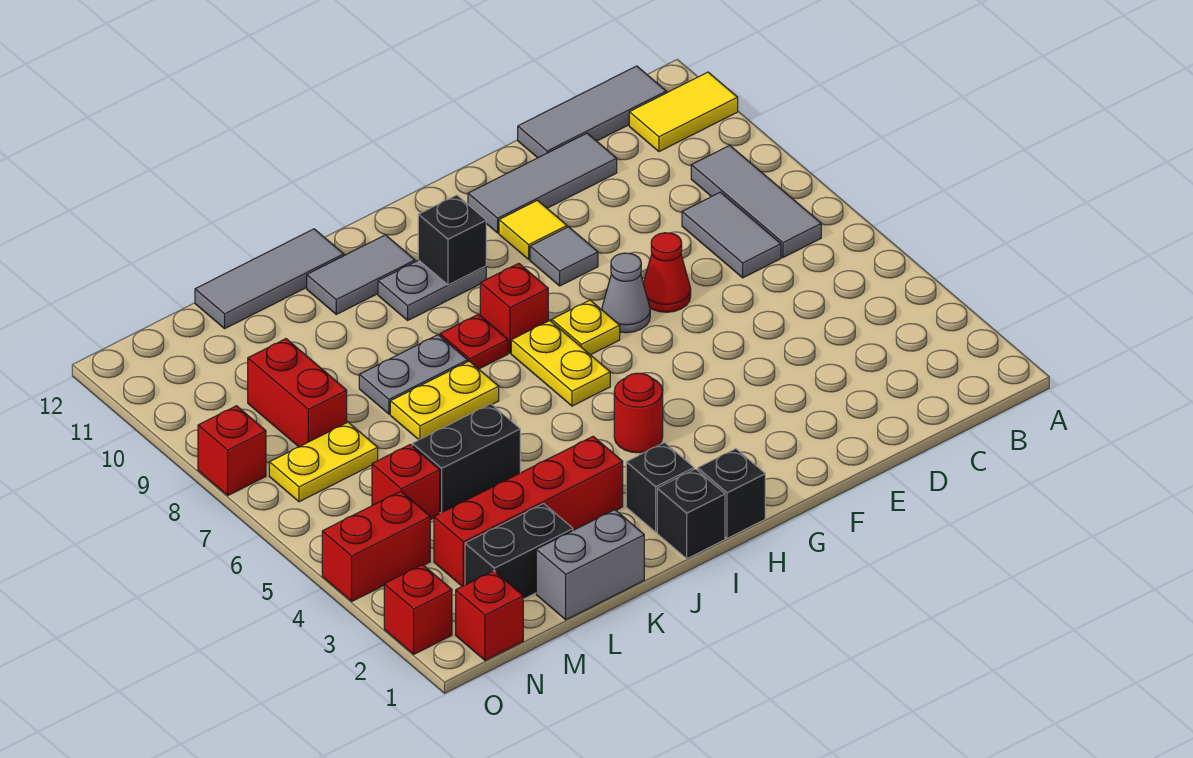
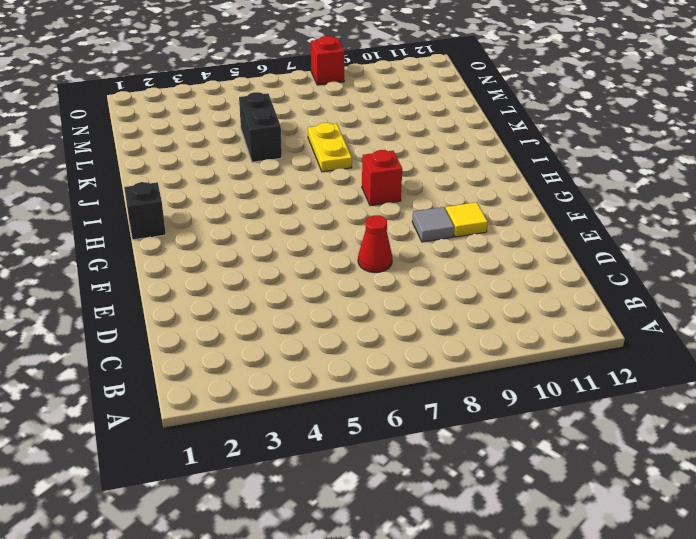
none -> yellow 1x2 tile [629,72,738,152]
none -> grey 1x3 tile [691,145,821,257]
none -> grey 1x3 tile [518,66,666,158]
none -> grey 1x2 tile [682,192,781,278]

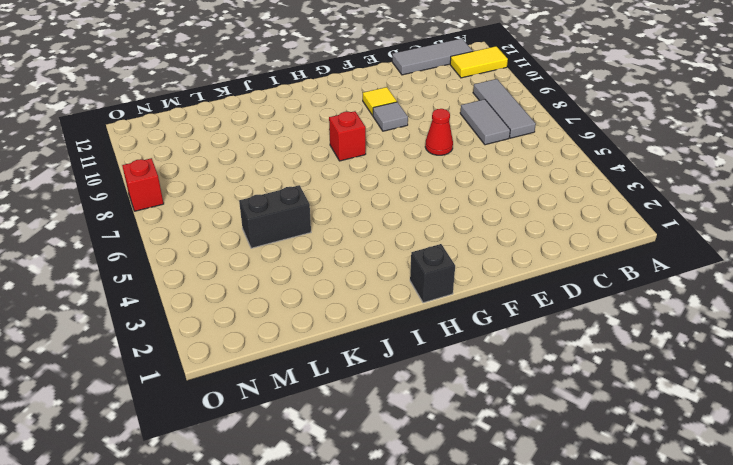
none -> grey 1x3 tile [468,133,617,233]
none -> grey 1x1 cone [602,253,650,333]
none -> yellow 1x1 plate [552,300,620,355]
none -> red 1x1 round brick [614,373,663,453]

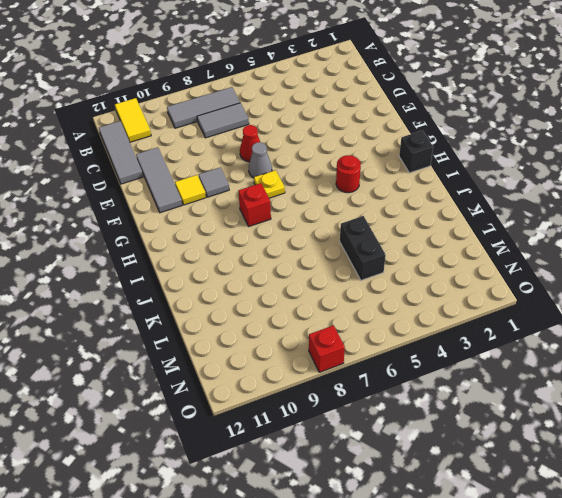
none -> yellow 1x2 plate [511,321,610,406]
none -> grey 1x2 plate [378,260,486,320]
none -> black 1x1 brick [657,469,725,559]
none -> black 1x1 brick [626,443,694,532]

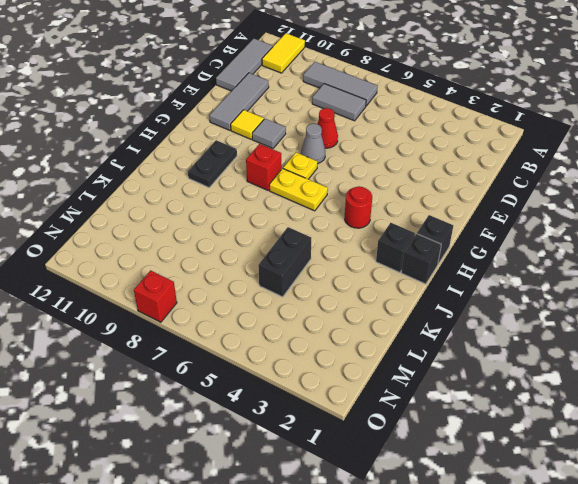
black 1x2 plate [188,140,237,187] -> grey 1x2 plate [378,260,486,320]
none -> red 1x1 plate [440,314,508,369]
none -> grey 1x2 tile [307,235,415,314]
none -> red 1x4 brick [434,436,623,586]
none -> yellow 1x2 plate [390,361,499,440]

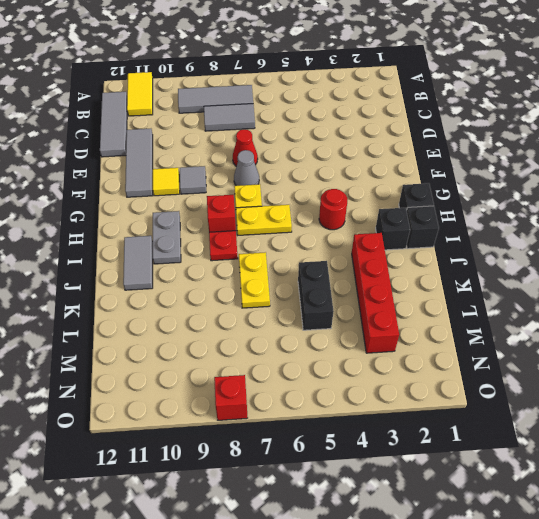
none -> grey 1x2 plate [359,335,468,414]
none -> grey 1x3 tile [195,229,344,329]
none -> grey 1x2 brick [536,510,644,620]
none -> black 1x2 brick [465,504,573,599]

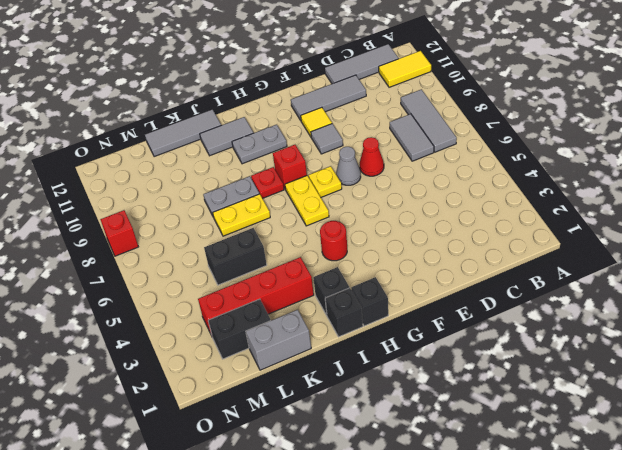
none -> red 1x1 brick [372,445,440,520]
none -> yellow 1x2 plate [269,422,378,502]
none -> red 1x2 brick [248,339,347,447]
none -> red 1x1 brick [456,571,523,661]

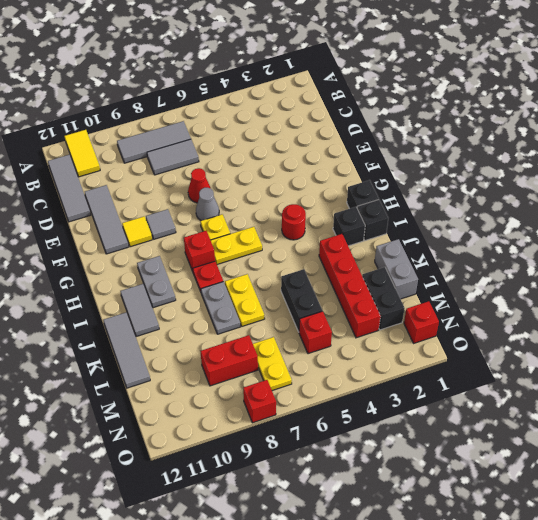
none -> red 1x2 brick [322,491,430,601]
none -> red 1x1 brick [384,565,452,654]
none -> black 1x1 brick [418,195,486,285]

